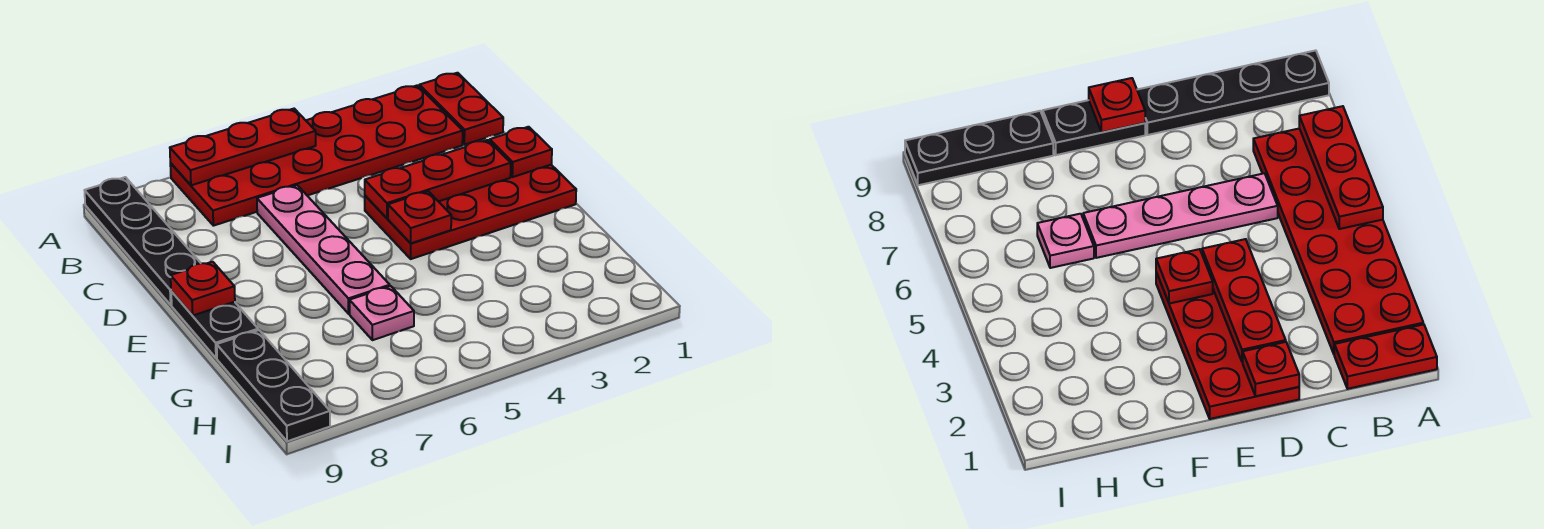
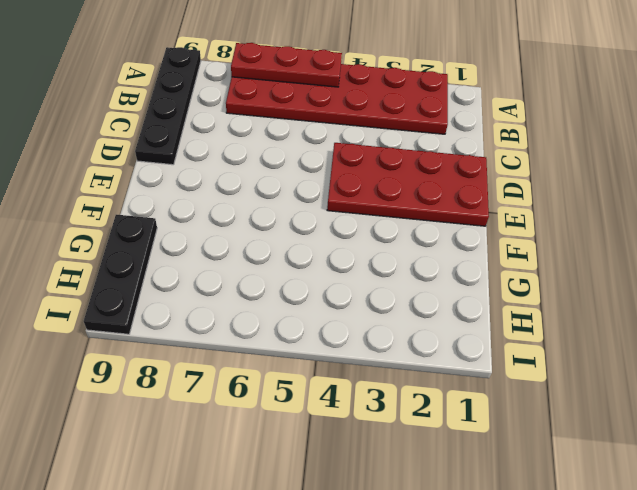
none -> red 1x2 plate [419,73,503,145]
none -> pink 1x4 plate [257,185,390,314]
none -> black 1x2 plate [171,291,258,358]

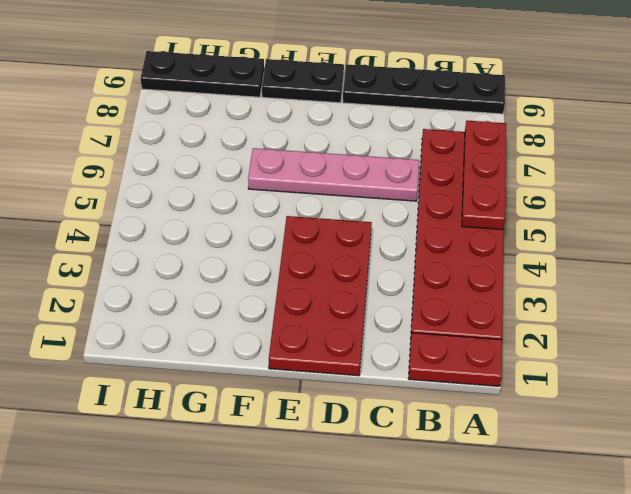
none -> pink 1x1 plate [350,286,414,340]
none -> red 1x1 plate [490,127,552,177]
none -> red 1x3 plate [365,140,511,218]

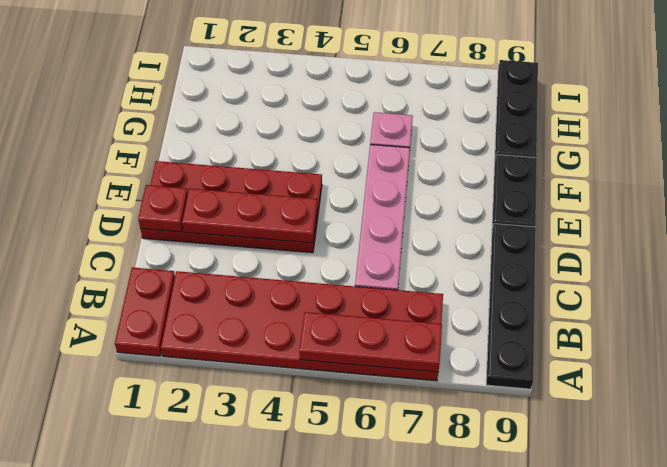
none -> red 1x1 plate [388,191,451,243]
none -> red 1x1 plate [171,262,235,315]

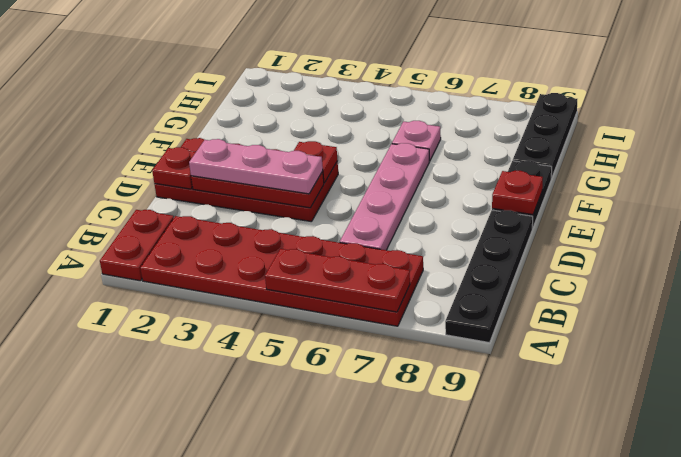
pink 1x3 plate [189,139,323,194] -> none

